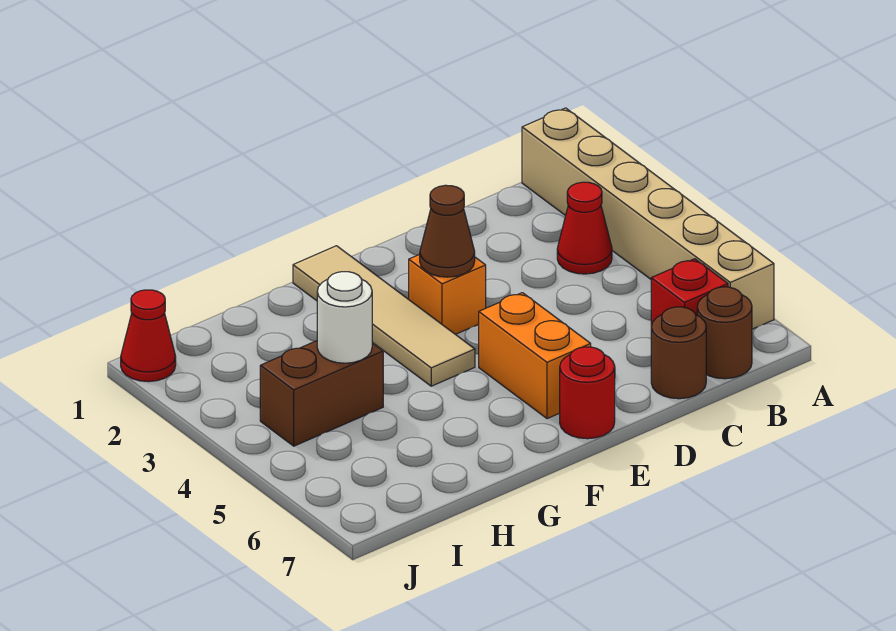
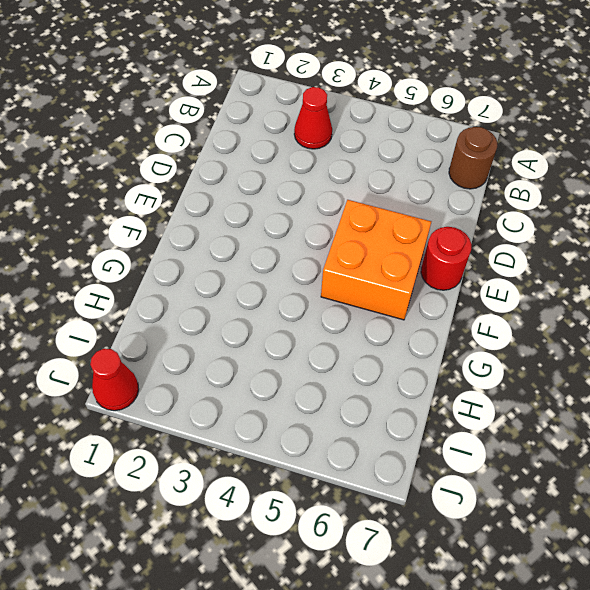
orange 2x2 brick [321,200,431,320] -> orange 1x2 brick [479,293,591,419]
none -> tan 1x6 brick [522,108,774,329]
none -> red 1x1 brick [651,259,728,326]
none -> brown 1x1 round brick [651,307,706,399]

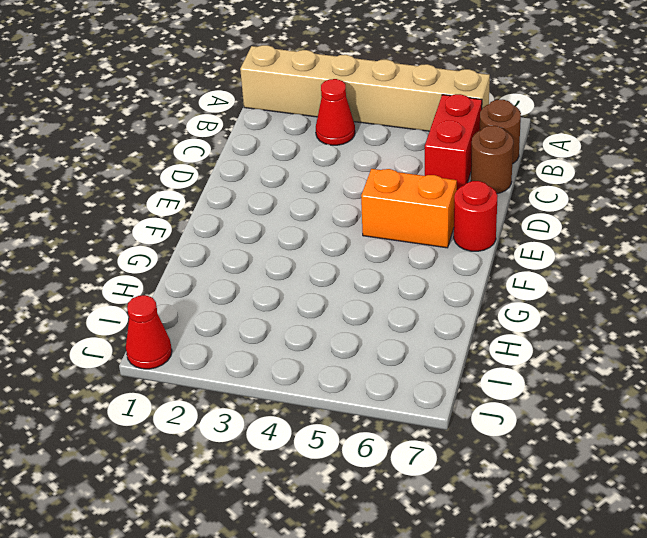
red 1x2 brick [425,94,482,189] -> red 1x1 brick [651,259,728,326]
none -> orange 1x1 brick [409,254,486,334]
none -> tan 1x4 tile [293,246,475,386]
none -> brown 1x2 brick [260,341,383,446]

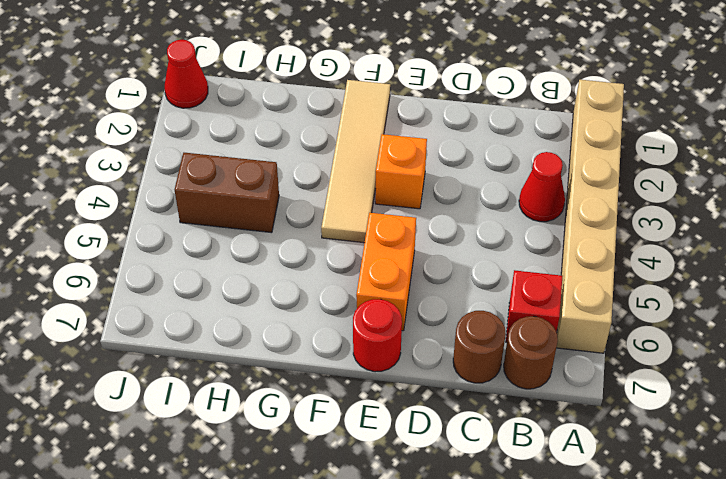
none -> brown 1x1 cone [420,185,475,277]
none -> white 1x1 round brick [317,272,372,363]

